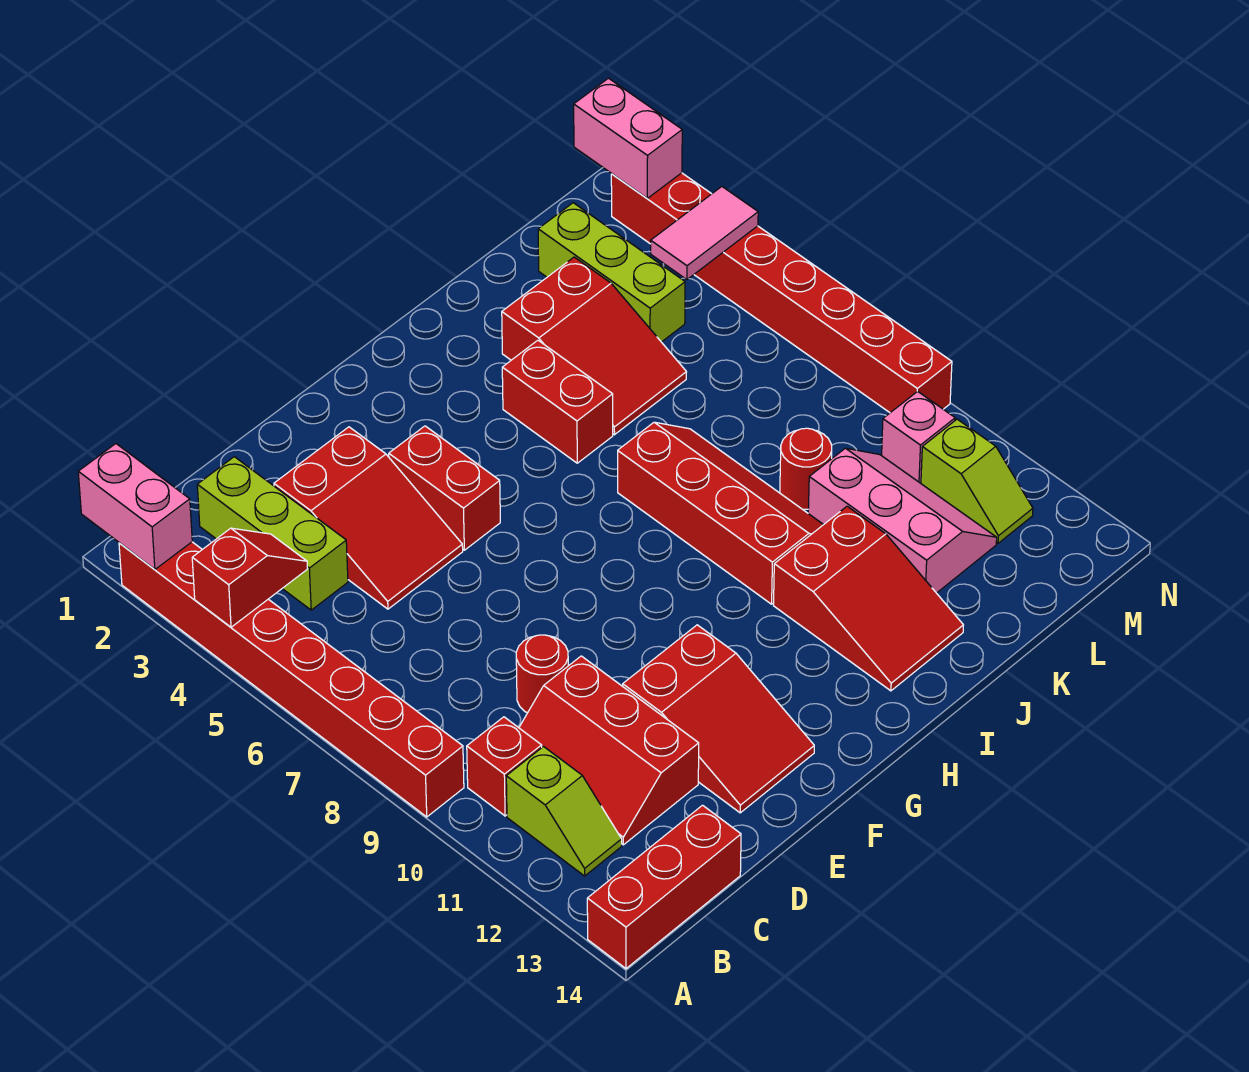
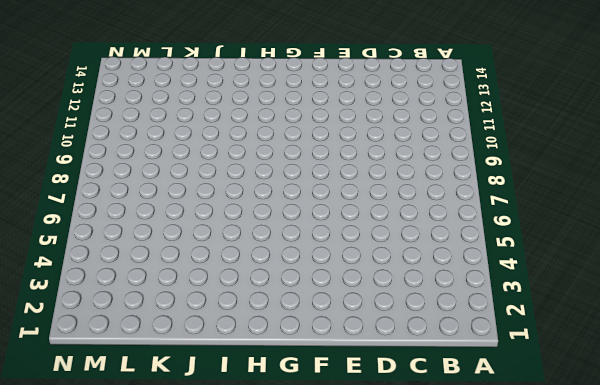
none -> red 1x8 brick [119,542,464,817]
none -> red 1x3 brick [587,805,741,969]
none -> red 1x1 brick [467,717,542,816]

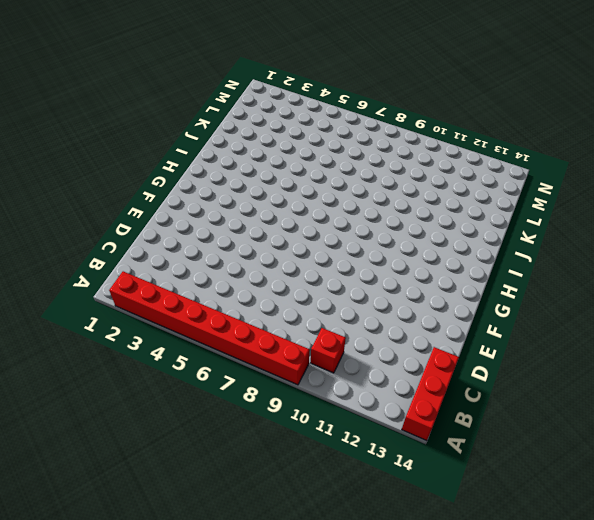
none -> lime 1x2 slope [506,747,622,876]
none -> lime 1x3 brick [197,457,348,610]
none -> red 2x3 slope [519,656,699,845]

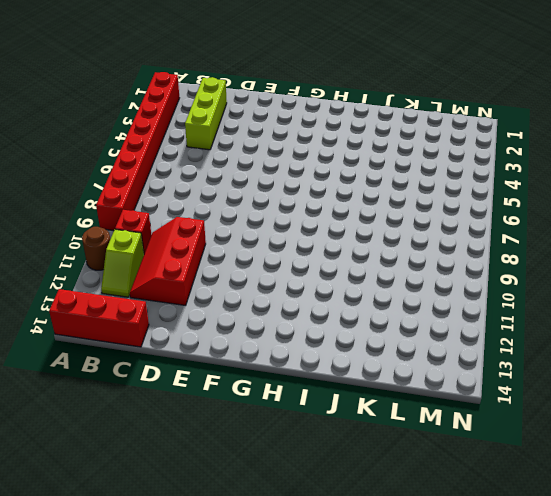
brown 1x1 round brick [82,227,110,270] -> none
none -> red 2x3 slope [274,427,463,609]
none -> red 1x1 round brick [516,635,568,713]
none -> red 2x3 slope [623,625,814,813]

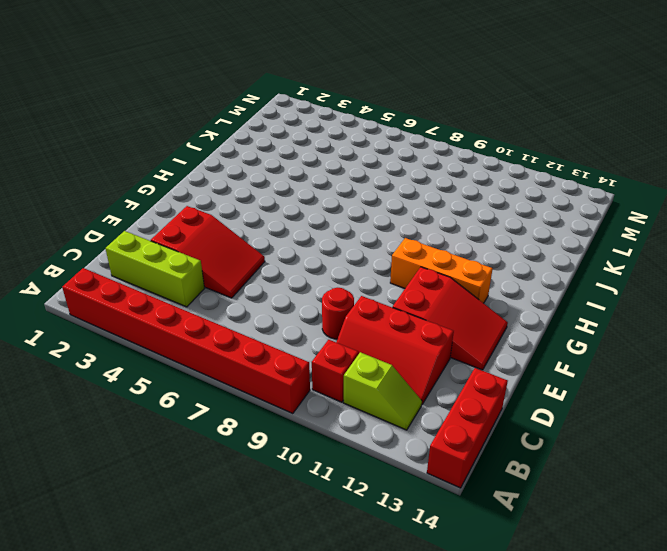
orange 1x3 brick [390,238,493,303] -> none
none -> red 1x2 brick [389,426,500,550]
none -> red 1x2 brick [502,340,613,463]
none -> red 2x4 slope [618,422,823,604]

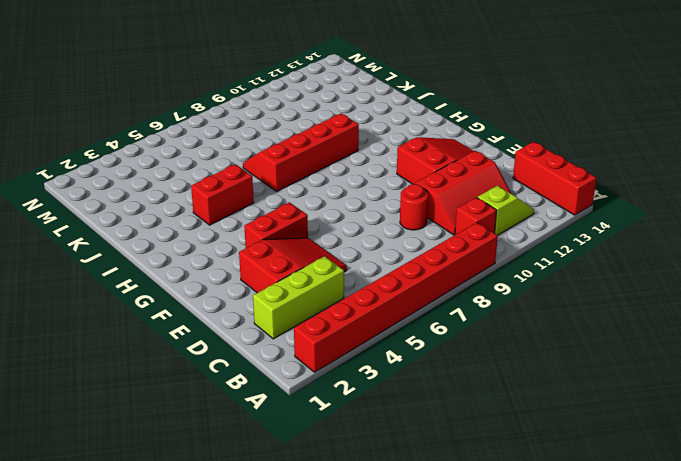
none -> red 2x3 slope [774,506,963,691]
none -> red 2x3 slope [502,257,686,435]
none -> red 1x1 round brick [780,428,832,509]

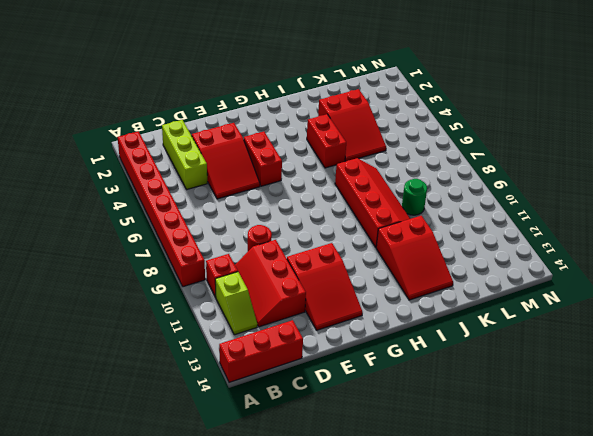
green 1x1 round brick [402,179,427,215] -> red 1x1 round brick [780,428,832,509]
none -> pink 2x3 slope [808,448,997,593]
none -> lime 1x3 brick [538,203,685,342]
none -> pink 1x1 brick [882,391,955,483]

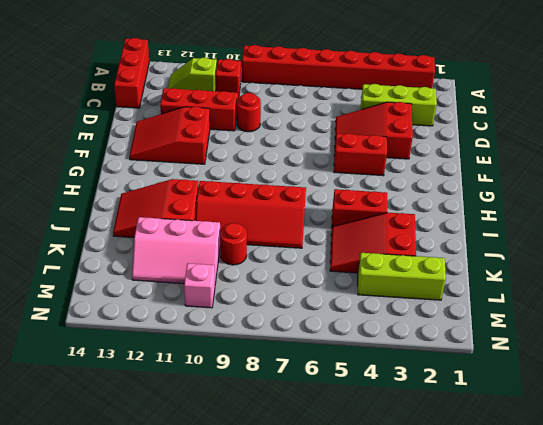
none -> lime 1x2 slope [921,419,1033,543]
none -> red 1x8 brick [611,173,952,413]
none -> pink 1x2 brick [78,444,192,569]

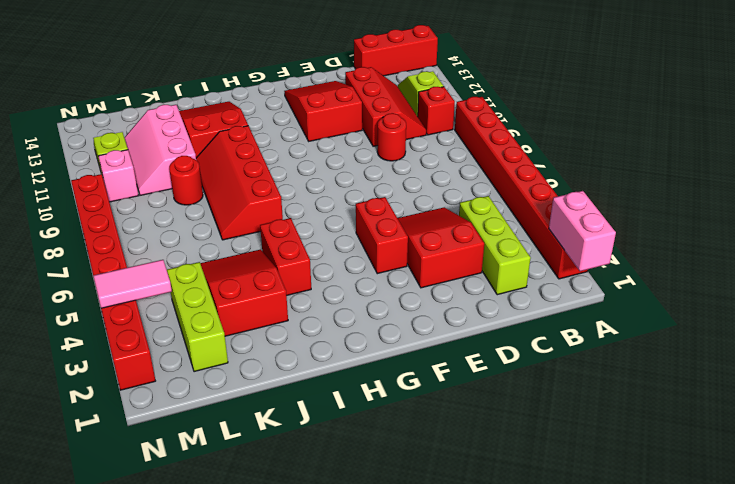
none -> red 1x2 slope [192,528,308,627]
none -> pink 1x2 brick [574,78,682,198]

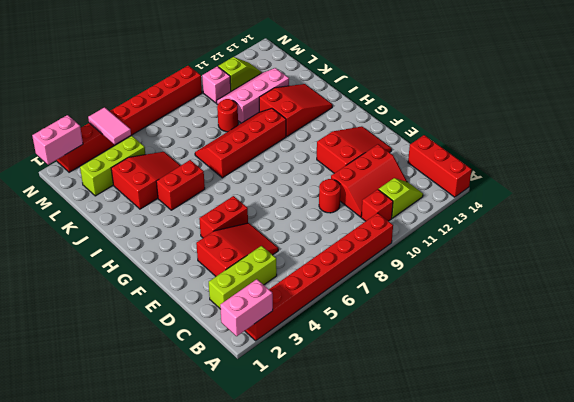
none -> red 1x2 slope [192,528,308,627]

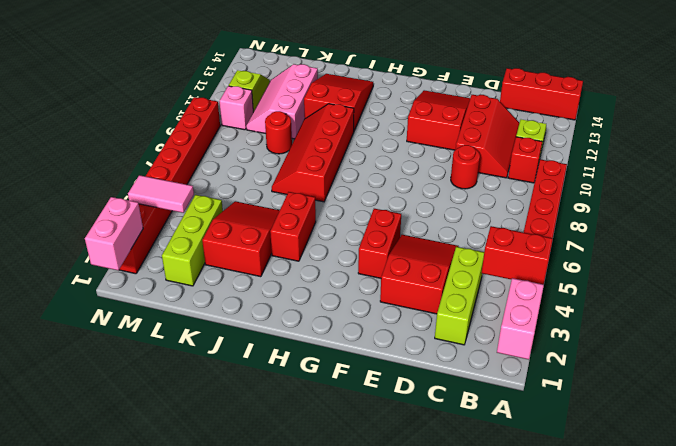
red 1x2 brick [482,226,553,284] -> red 1x2 slope [192,528,308,627]

